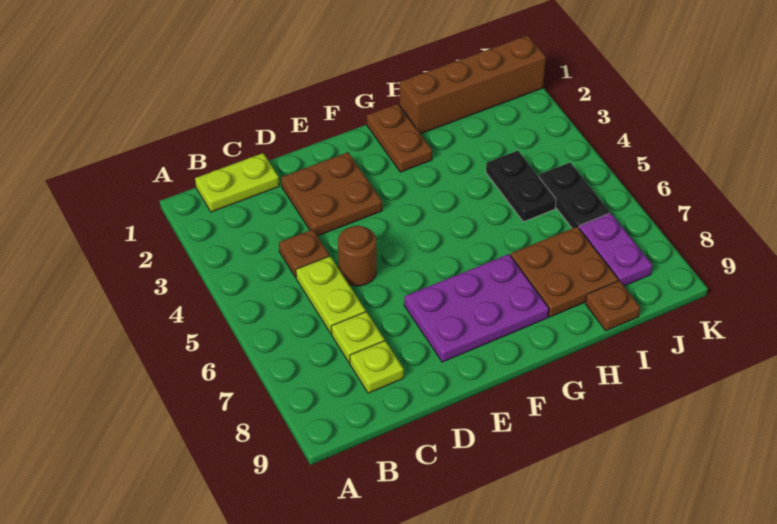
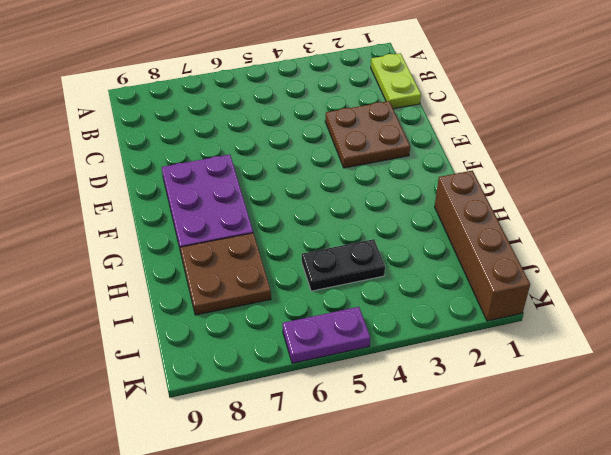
purple 1x2 plate [282,307,370,363] -> purple 1x2 plate moved to [579,213,653,286]
none -> brown 1x1 plate [279,229,329,278]
none -> lime 1x2 plate [296,256,366,334]
none -> lime 1x1 plate [331,312,384,363]

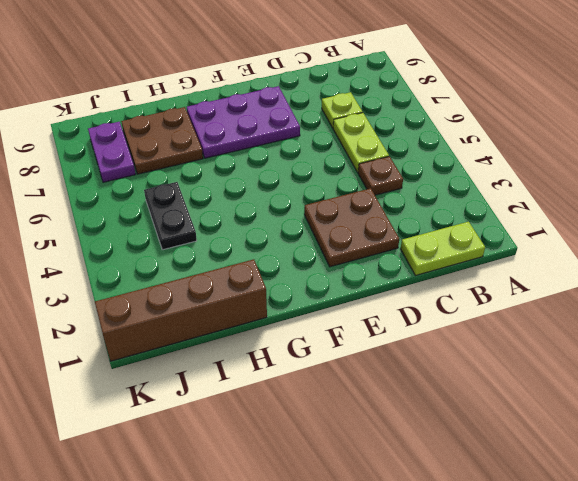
none -> lime 1x1 plate [350,341,404,393]
none -> brown 1x1 round brick [338,226,376,286]
none -> brown 1x2 plate [367,104,432,172]

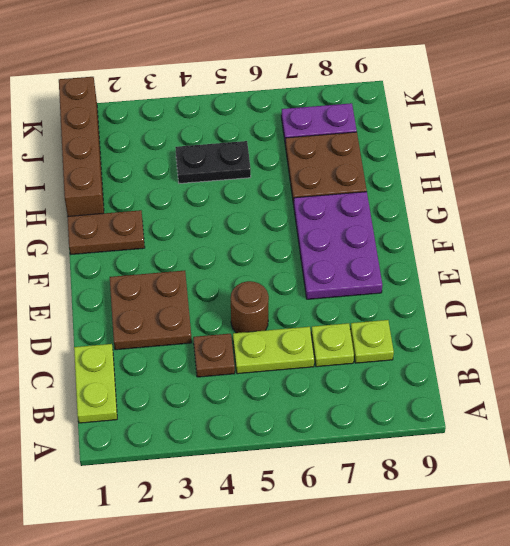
none -> brown 1x1 plate [585,280,640,331]
none -> black 1x2 plate [539,163,610,228]

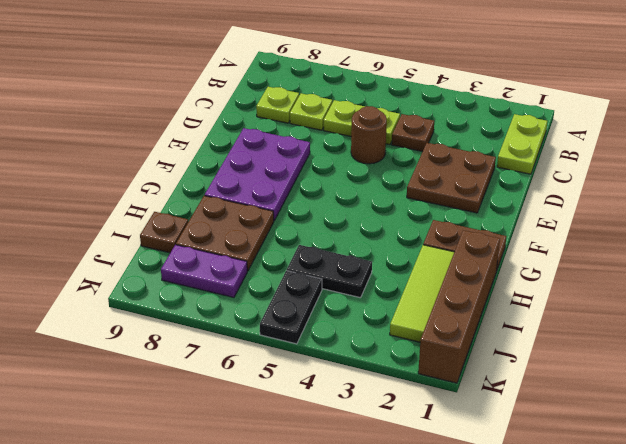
lime 1x3 tile [390,245,454,342] -> none
black 1x2 plate [260,271,322,344] -> black 1x2 plate turned to [539,163,610,228]

